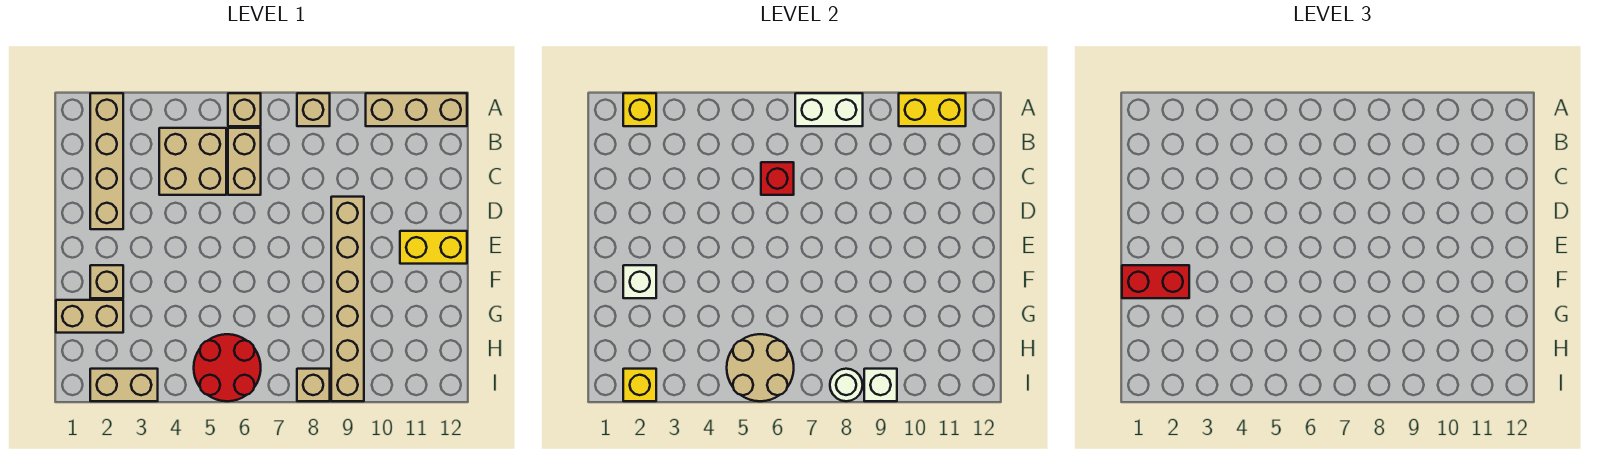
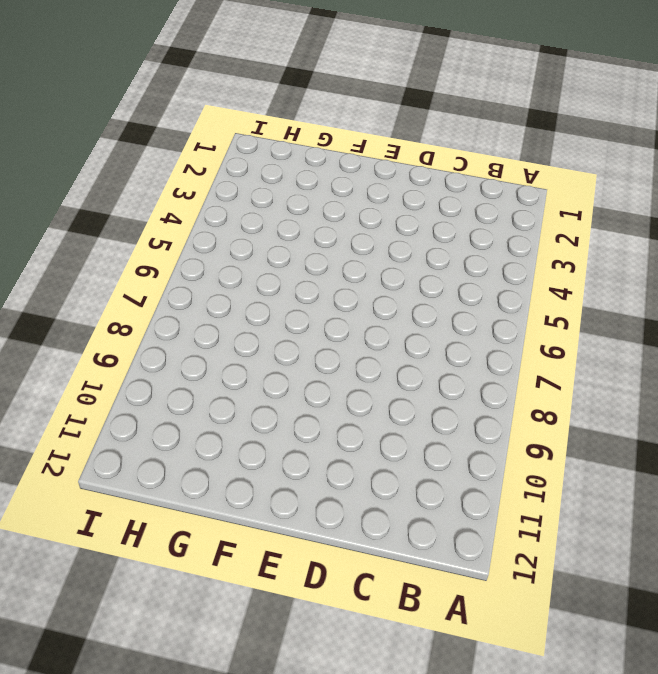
none -> tan 1x4 brick [90,93,123,229]
none -> tan 1x1 brick [228,93,261,126]
none -> tan 1x1 brick [297,93,330,126]

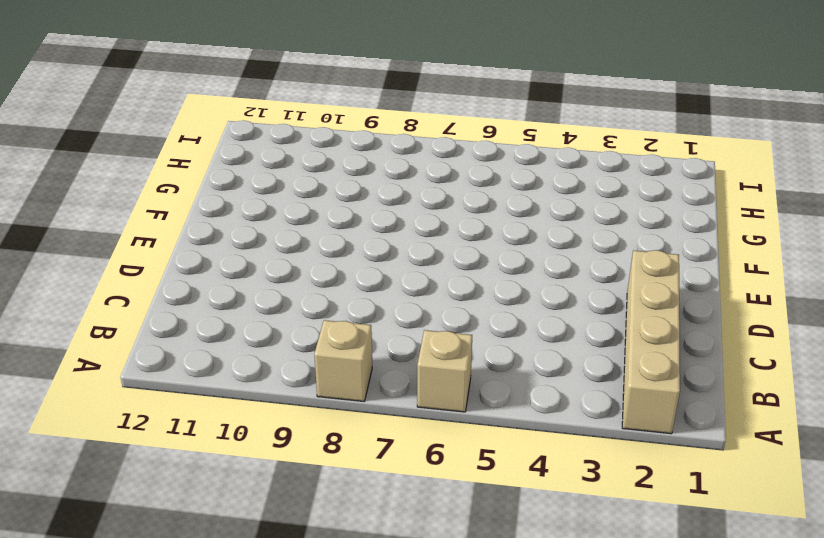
none -> tan 1x3 brick [366,93,467,126]
none -> tan 2x2 brick [159,128,226,195]
none -> tan 1x2 brick [228,128,261,195]

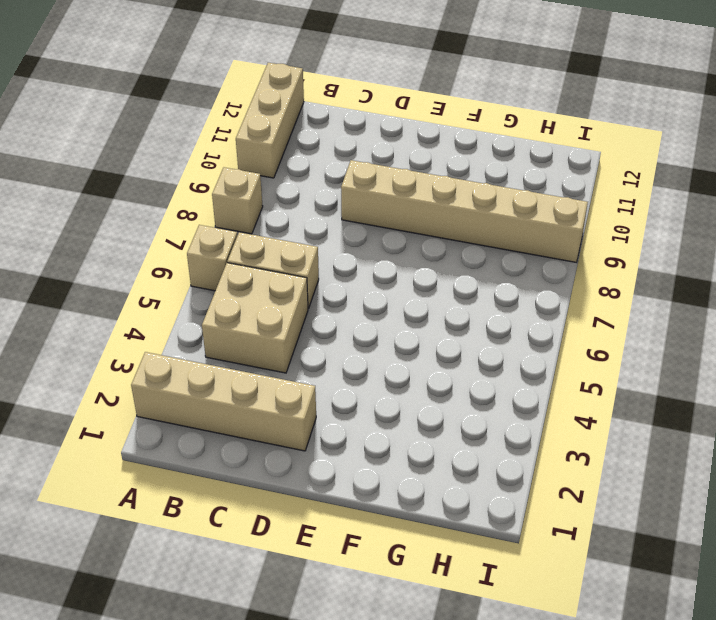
none -> yellow 1x2 brick [400,231,467,264]
none -> tan 1x1 brick [90,265,123,298]
none -> tan 1x2 brick [56,300,123,333]

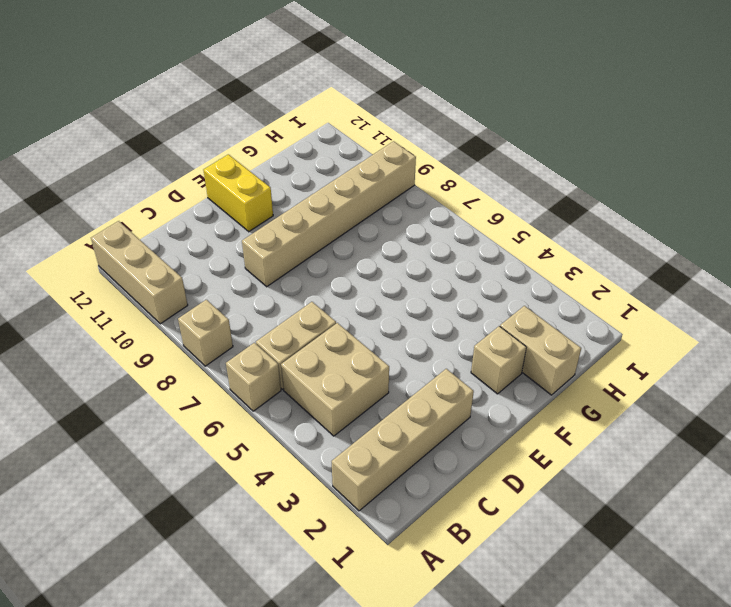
none -> red 2x2 round brick [194,334,261,401]
none -> tan 1x2 brick [90,369,158,401]
none -> tan 1x1 brick [297,369,330,401]

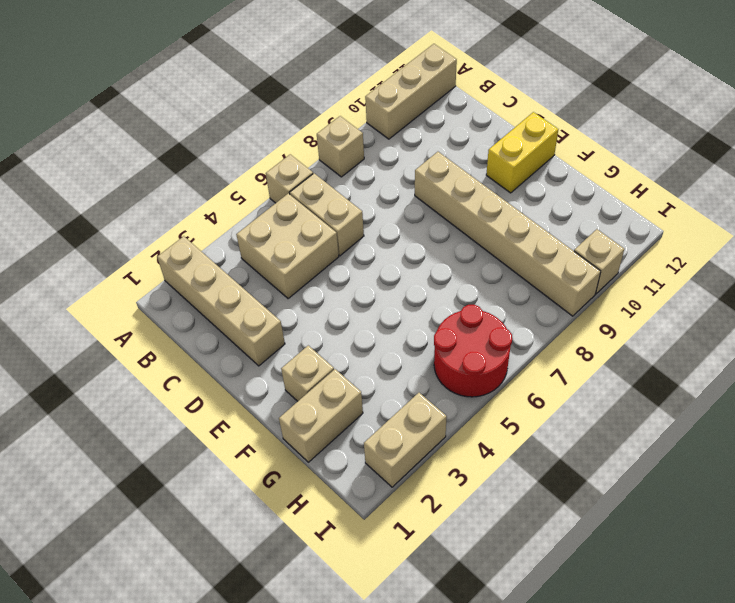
tan 1x1 brick [574,229,624,294] -> tan 1x1 brick moved to [297,369,330,401]
none -> yellow 1x1 brick [623,93,656,126]
none -> white 1x2 brick [795,93,863,126]
none -> yellow 1x2 brick [899,93,966,126]

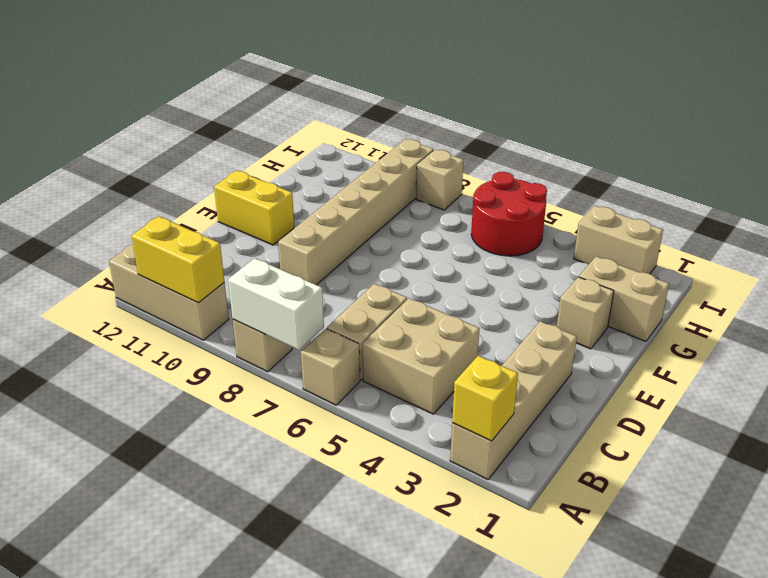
none -> red 1x1 brick [761,162,794,195]
none -> white 1x1 brick [623,265,656,298]
none -> tan 2x2 round brick [727,334,794,401]

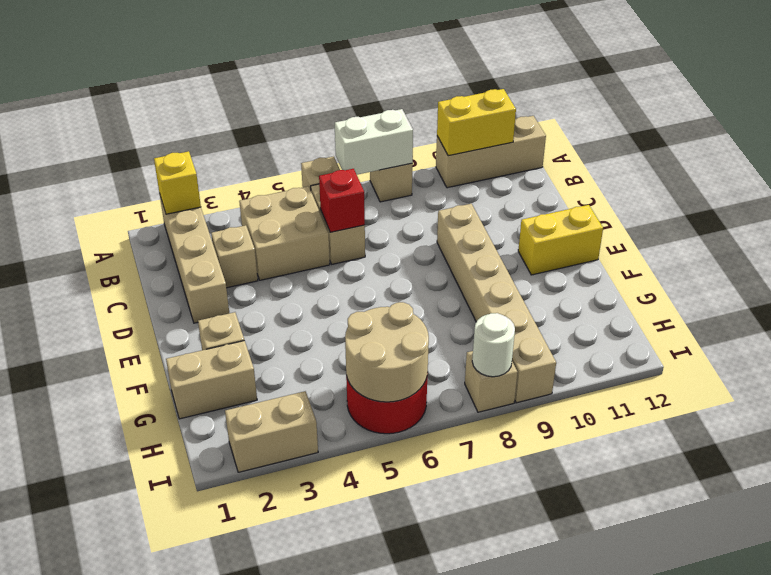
tan 1x1 brick [211,225,258,288] -> none
none -> white 1x1 brick [623,265,656,298]
none -> yellow 1x1 brick [623,369,656,401]
none -> white 1x1 brick [864,369,897,401]

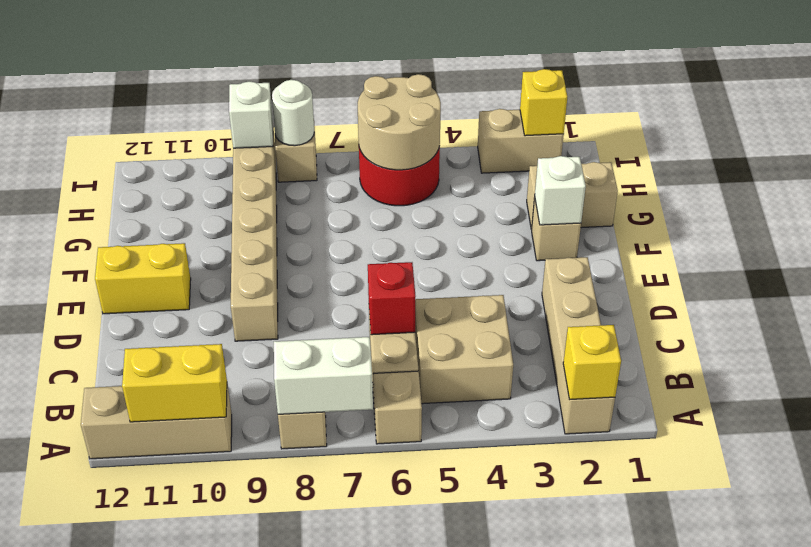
none -> red 1x2 brick [1122,265,1189,298]

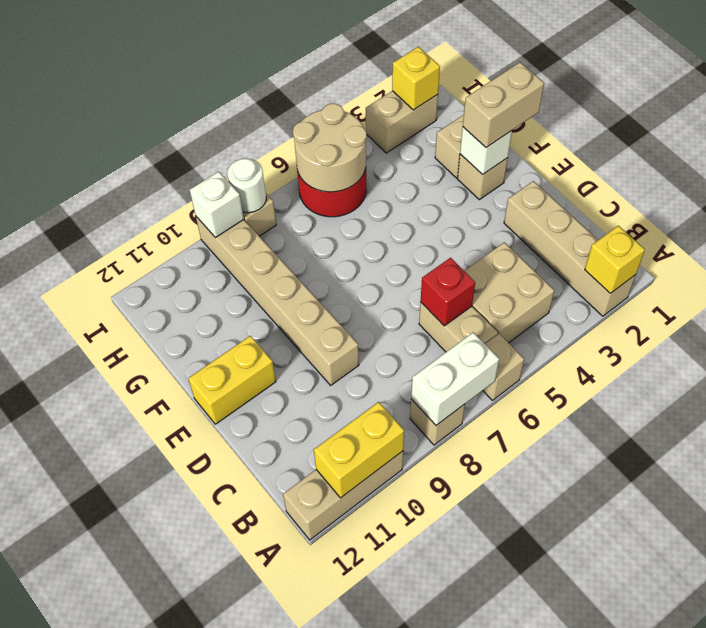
tan 1x2 brick [463,62,544,148] -> red 1x2 brick [1122,265,1189,298]

